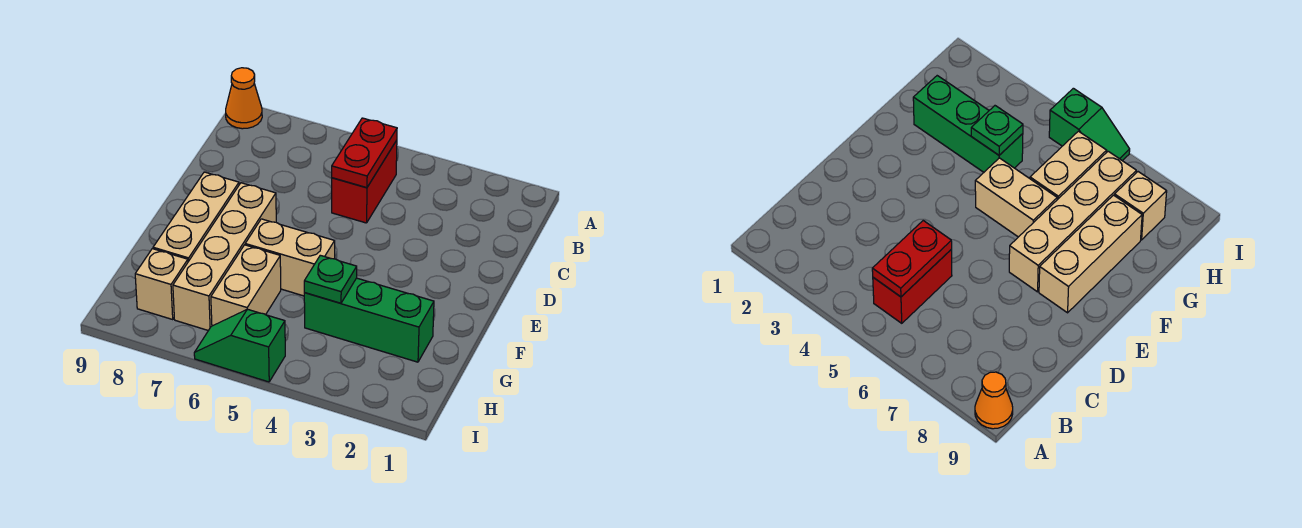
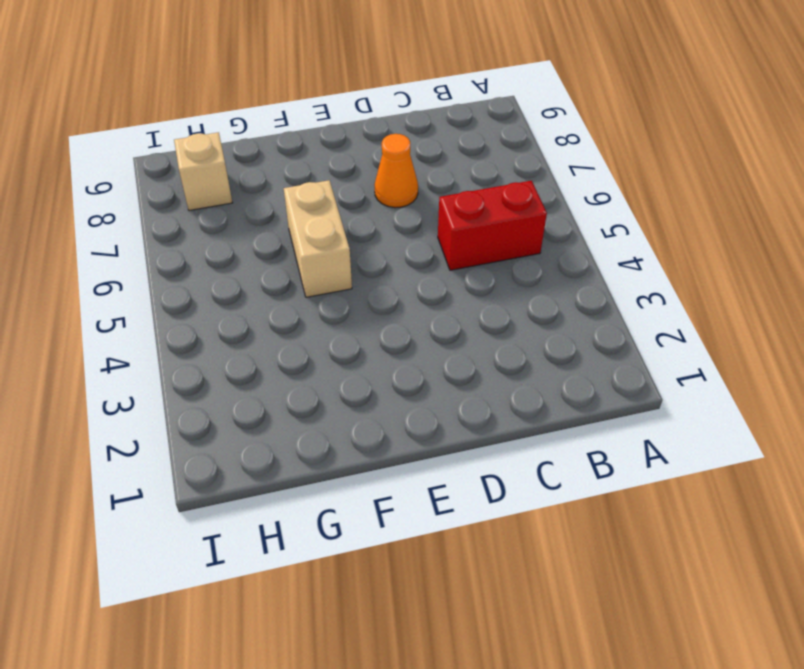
orange 1x1 cone [374,134,418,208] -> orange 1x1 cone moved to [226,68,262,129]
none -> tan 1x4 brick [173,183,276,331]
none -> tan 1x3 brick [153,172,239,262]

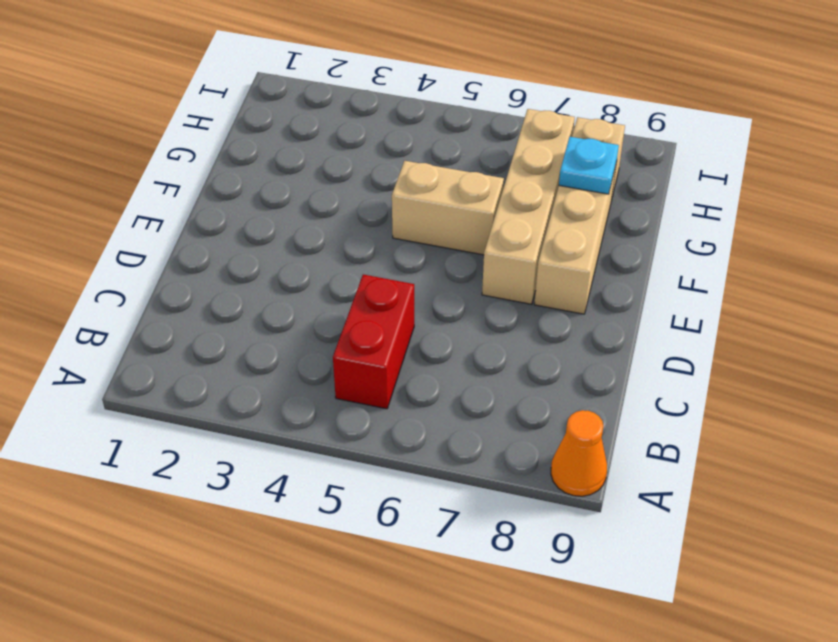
cyan 1x1 plate [559,137,619,194] -> none
none -> green 1x3 brick [304,278,434,362]
none -> tan 1x2 brick [211,245,281,326]

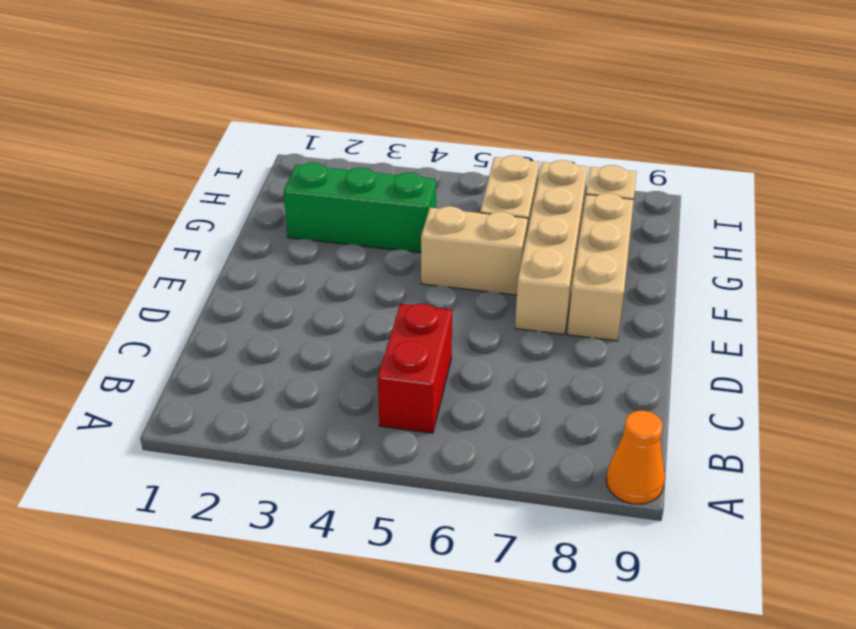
none -> green 1x2 slope [194,309,285,382]
none -> red 1x2 plate [332,118,397,188]

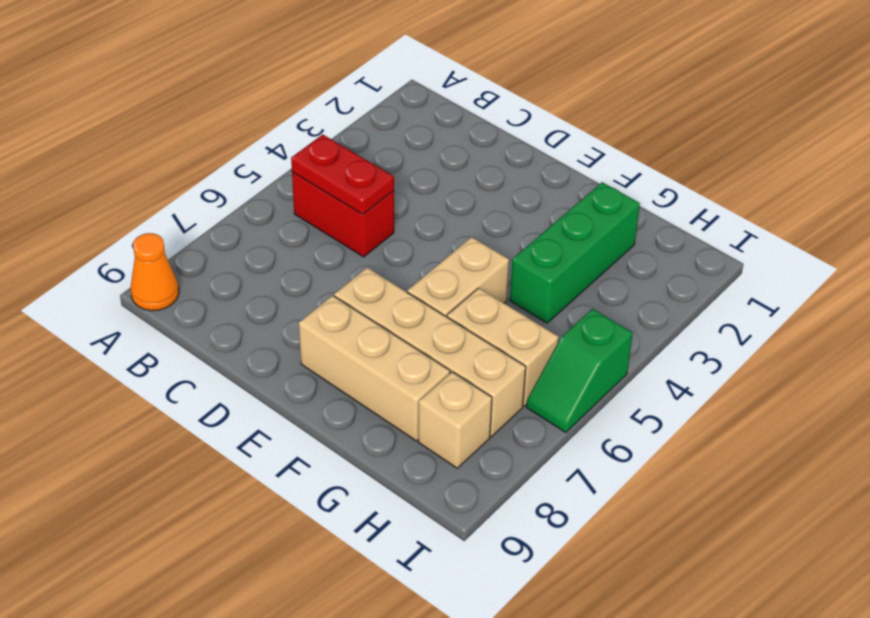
none -> green 1x1 plate [304,255,357,303]

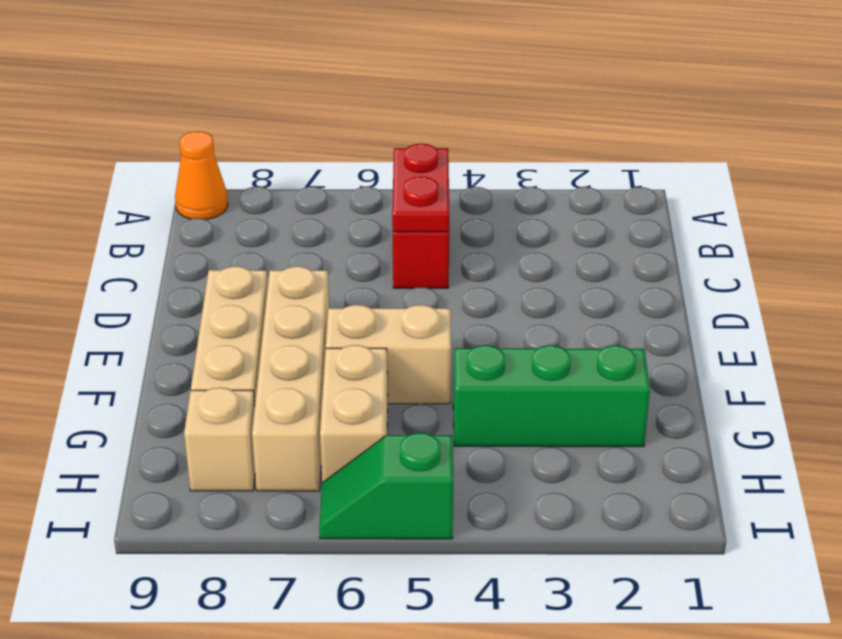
none -> green 1x1 plate [304,255,357,303]

